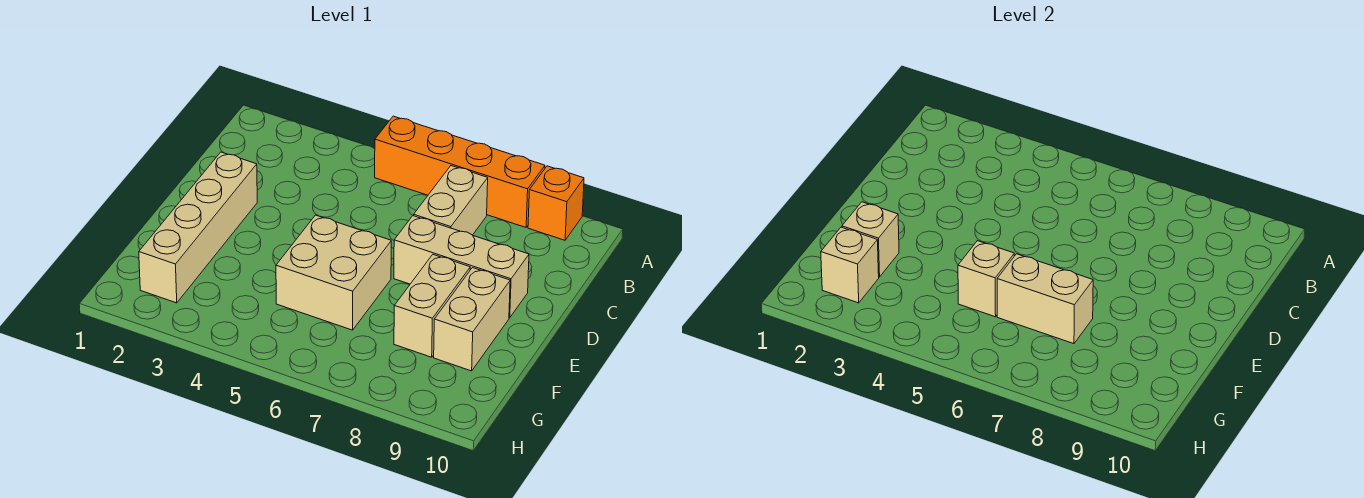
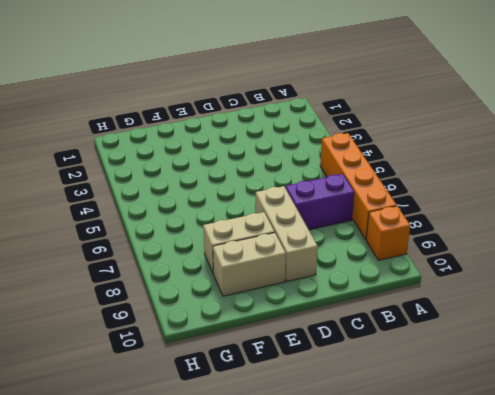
purple 1x2 brick [286,174,354,230] -> tan 1x2 brick [414,166,488,235]
none -> tan 1x4 brick [139,152,257,303]
none -> tan 2x2 brick [276,215,391,330]
none -> tan 1x1 brick [842,202,899,277]

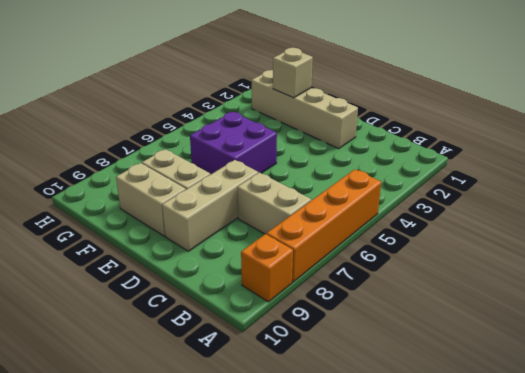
purple 2x2 brick [190,112,277,175] -> tan 2x2 brick [276,215,391,330]
none -> tan 1x1 brick [958,241,1014,317]
none -> tan 1x2 brick [997,254,1093,344]
none -> tan 1x1 brick [821,227,879,303]

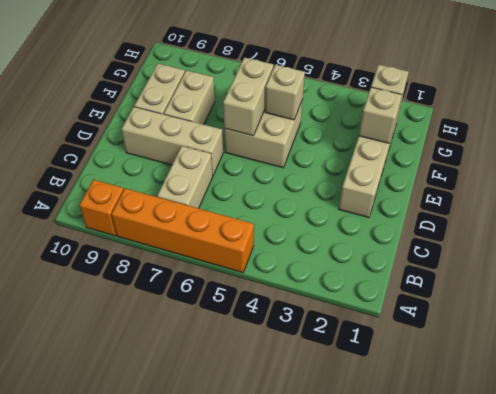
tan 1x2 brick [223,57,274,136] -> tan 1x2 brick turned to [997,254,1093,344]

